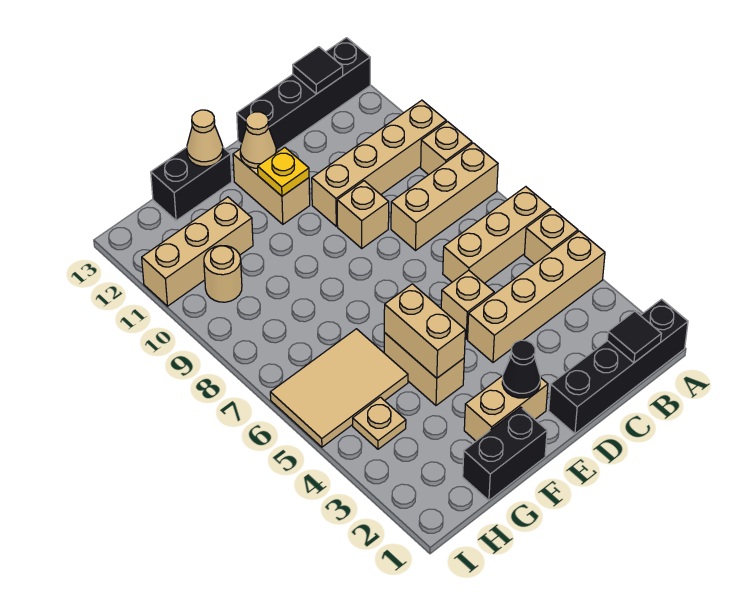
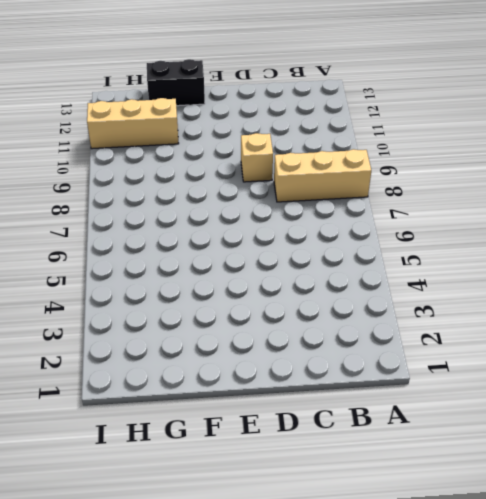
none -> black 1x4 brick [549,299,688,434]
none -> tan 1x4 brick [468,231,605,362]
none -> tan 1x1 brick [524,209,578,264]

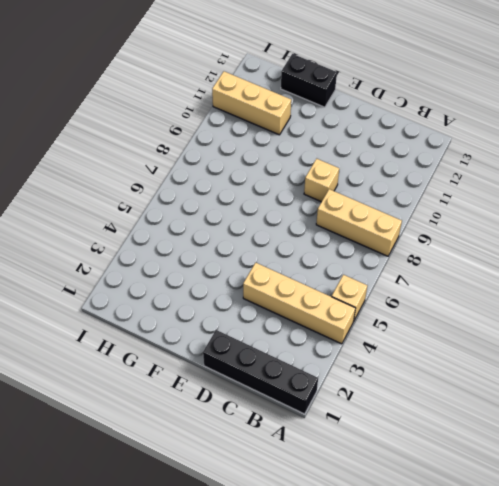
none -> tan 1x3 brick [443,187,551,283]
none -> tan 1x1 brick [421,122,472,175]
none -> tan 1x4 brick [312,100,446,226]

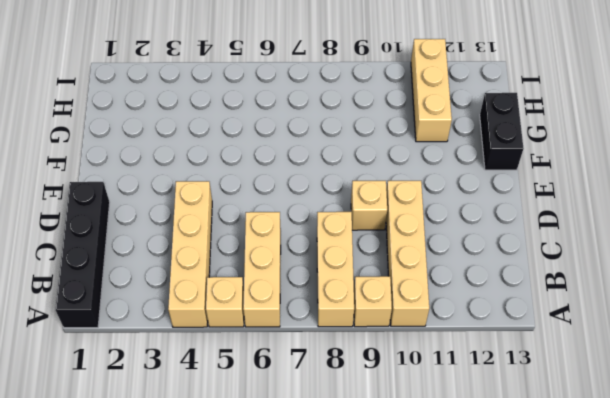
none -> black 1x4 brick [237,38,370,150]
none -> tan 1x1 brick [441,270,494,339]
none -> tan 1x2 brick [464,376,548,441]

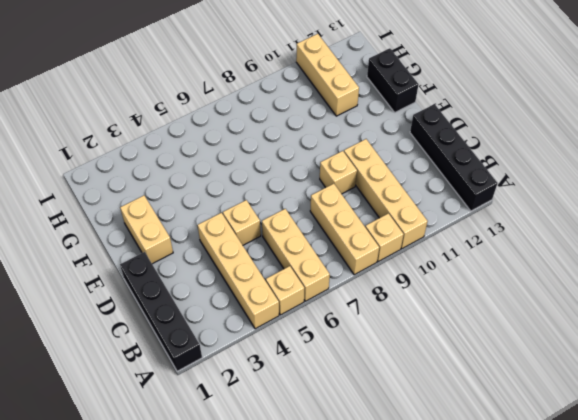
none -> tan 1x2 brick [233,149,310,224]
none -> black 1x2 brick [463,407,547,500]
none -> tan 1x2 brick [384,333,464,405]

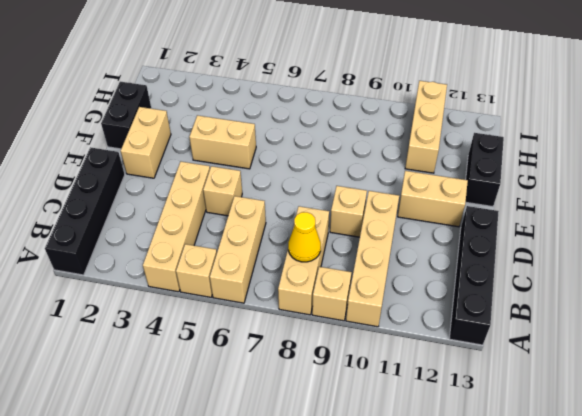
yellow 1x1 cone [288,212,321,262] -> none
none -> tan 2x3 tile [270,329,408,447]
none -> tan 1x1 plate [353,397,406,449]
none -> tan 1x1 round brick [204,246,242,302]

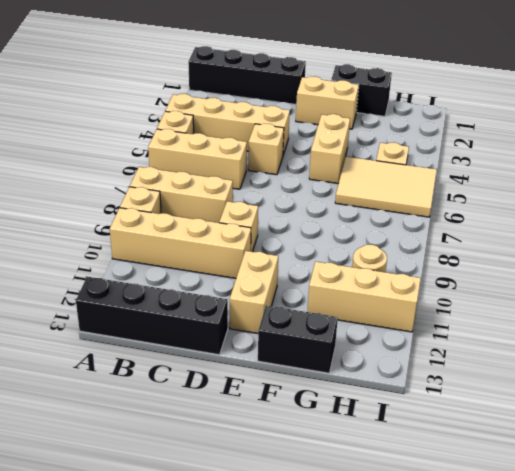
none -> black 1x1 tile [607,311,661,363]
none -> black 1x1 tile [293,47,343,94]
none -> black 1x1 cone [502,340,540,398]

